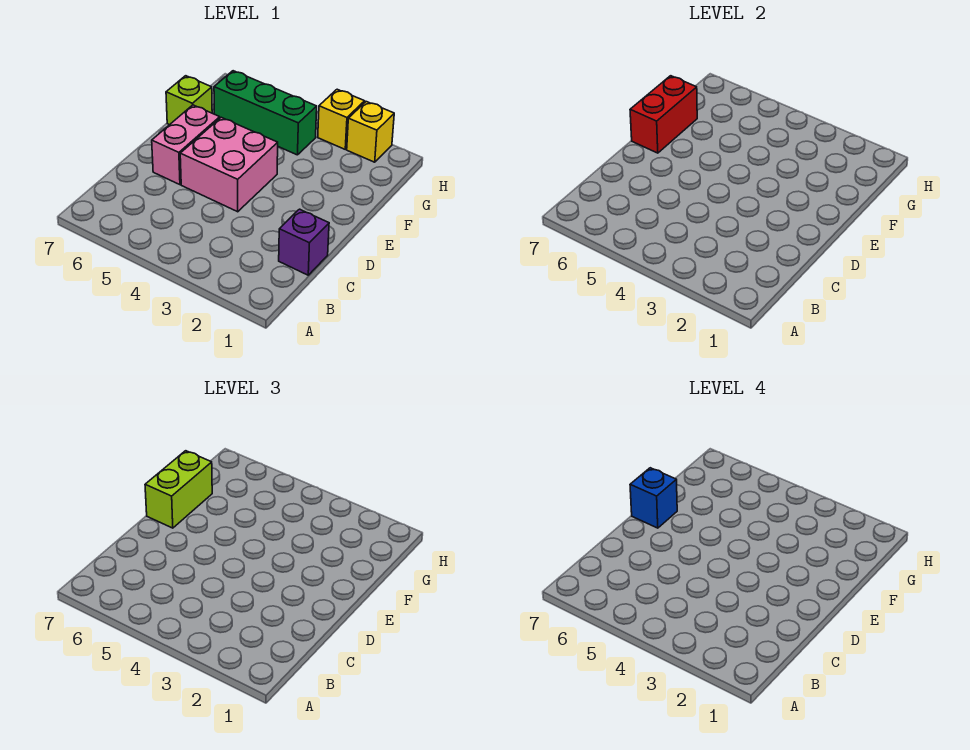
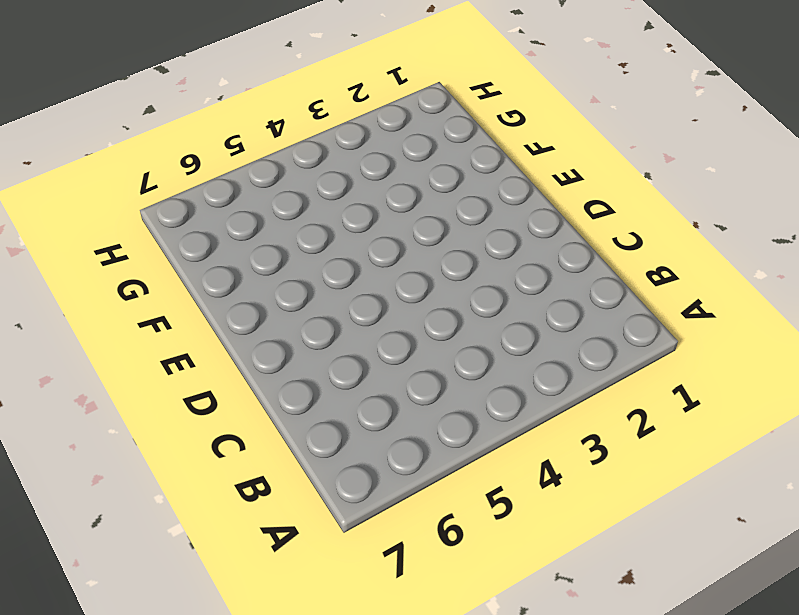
none -> purple 1x1 brick [279,209,329,275]
none -> pink 2x2 brick [180,117,278,212]

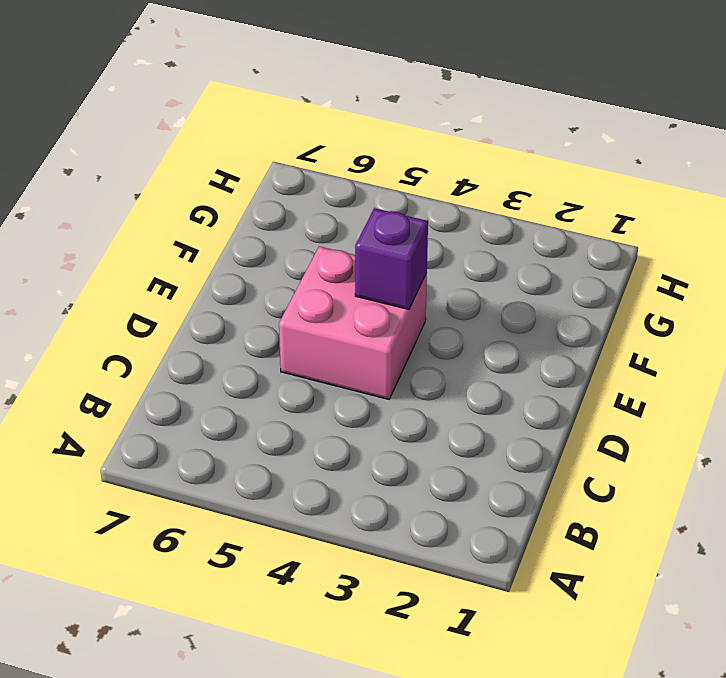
purple 1x1 brick [355,208,428,309] -> purple 1x1 brick moved to [279,209,329,275]
none -> pink 1x2 brick [152,105,220,185]
none -> lime 1x1 brick [166,76,212,125]

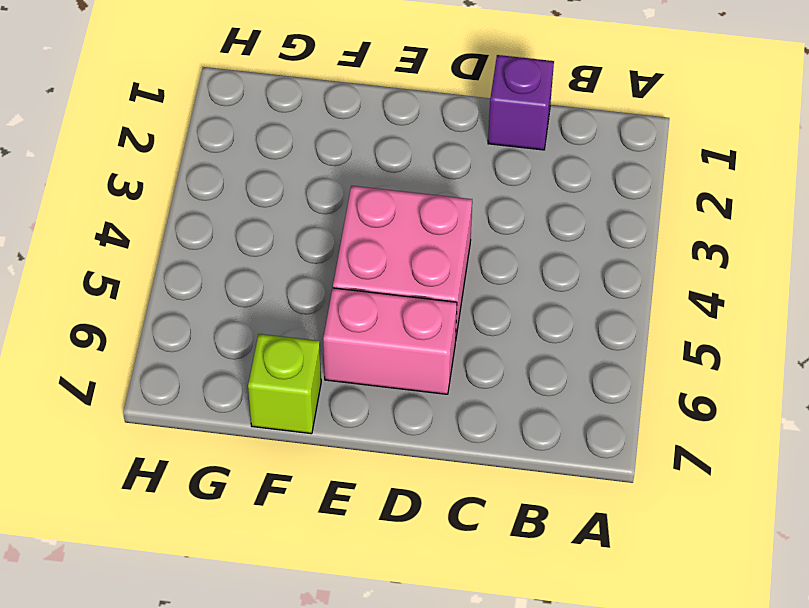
none -> green 1x3 brick [214,71,317,155]
none -> yellow 1x1 brick [347,102,394,162]

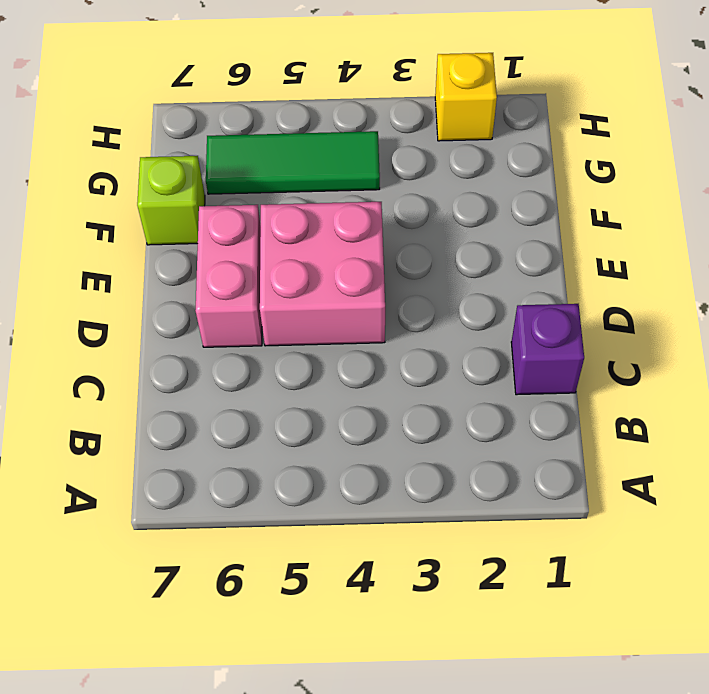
green 1x3 tile [206,131,380,194] -> green 1x3 brick [214,71,317,155]
none -> yellow 1x1 brick [318,89,365,149]
none -> red 1x2 brick [630,76,697,153]

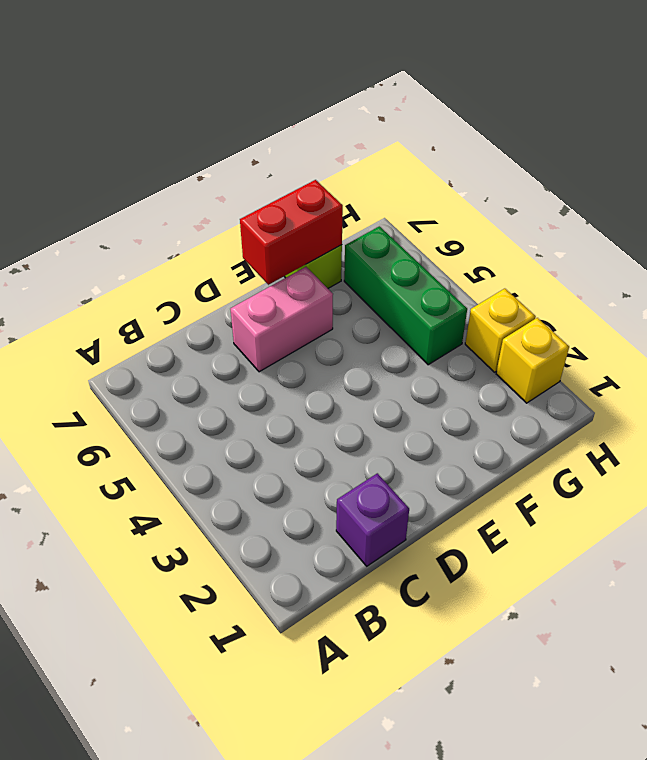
none -> pink 2x2 brick [180,117,278,212]
none -> lime 1x2 brick [145,451,212,528]

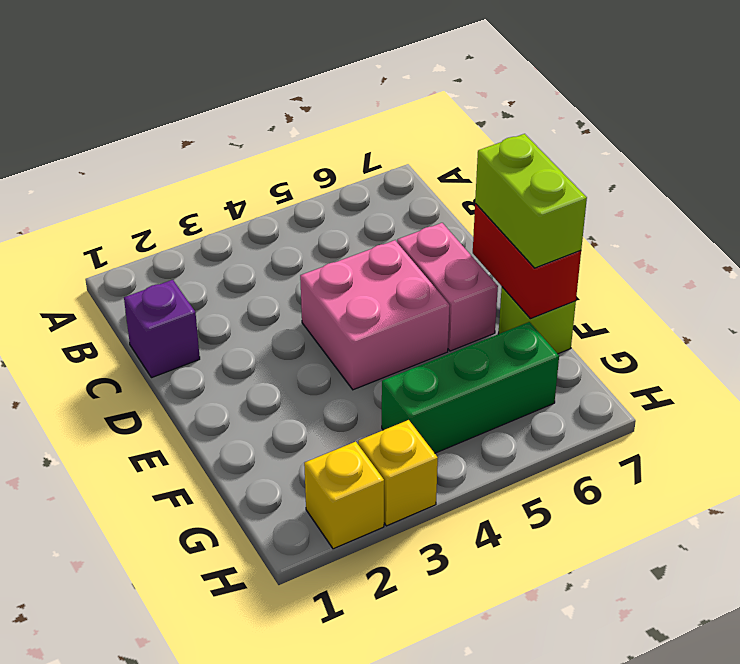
none -> blue 1x1 brick [630,468,677,528]

